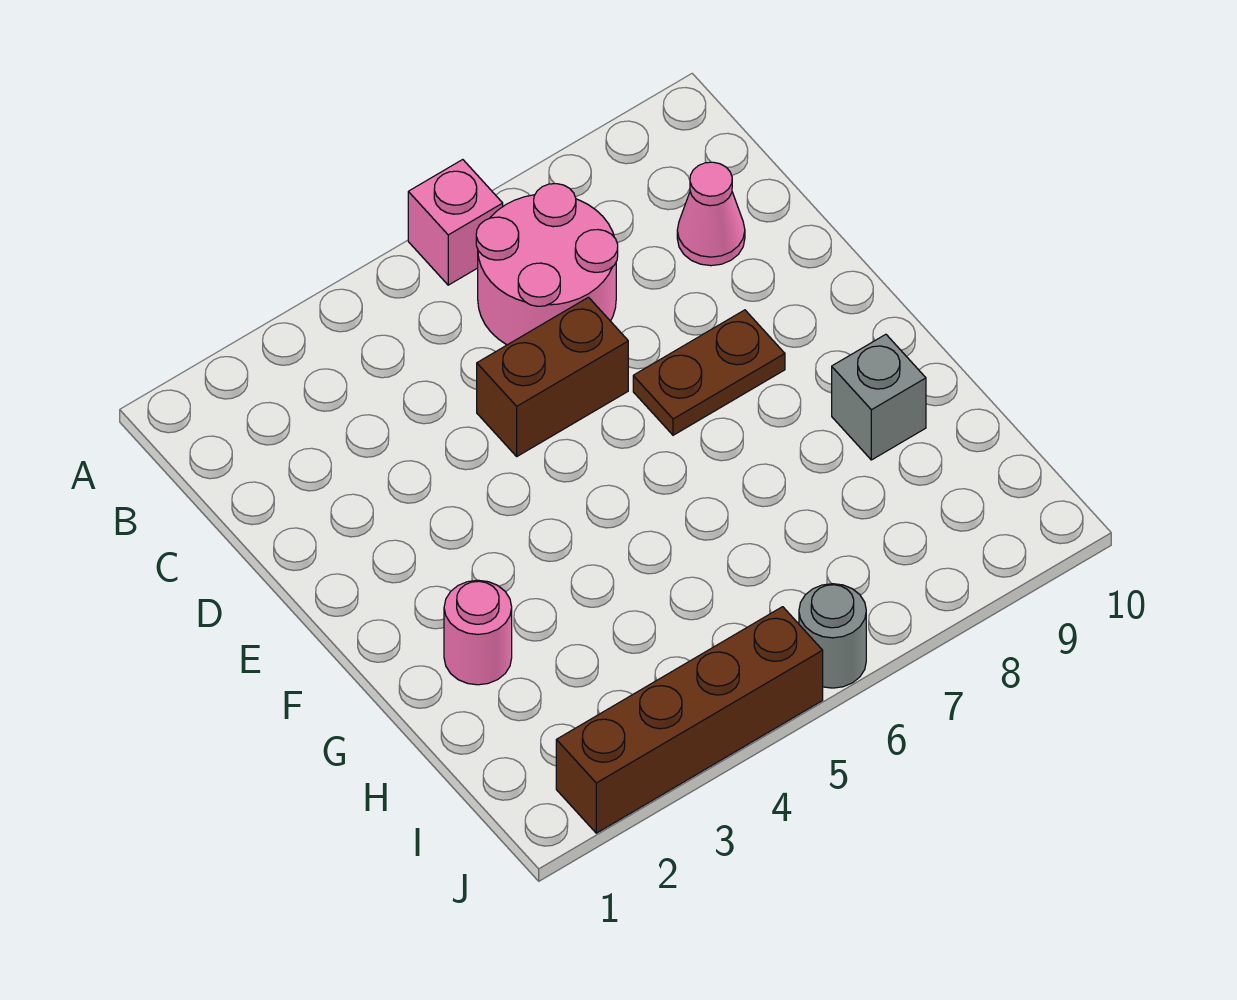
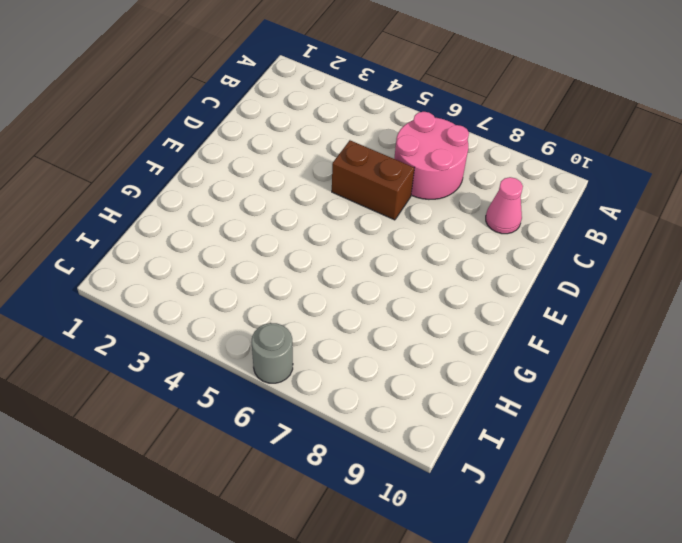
none -> pink 1x1 brick [408,160,503,285]
none -> brown 1x2 plate [633,310,785,435]

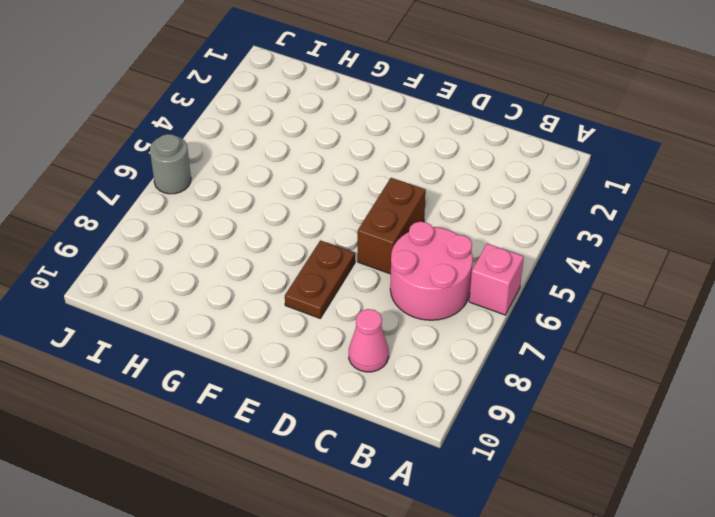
none -> pink 1x1 round brick [444,580,512,685]
none -> grey 1x1 brick [832,334,926,460]

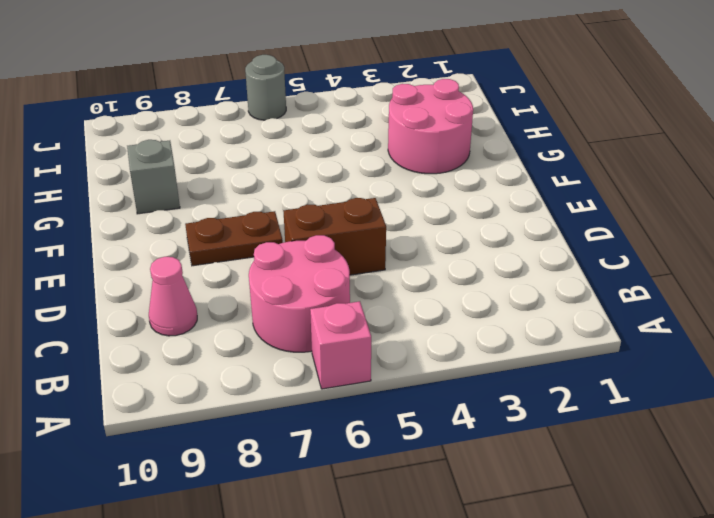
pink 2x2 round brick [388,79,473,174] -> pink 1x1 round brick [444,580,512,685]
none -> brown 1x4 brick [556,607,823,833]

